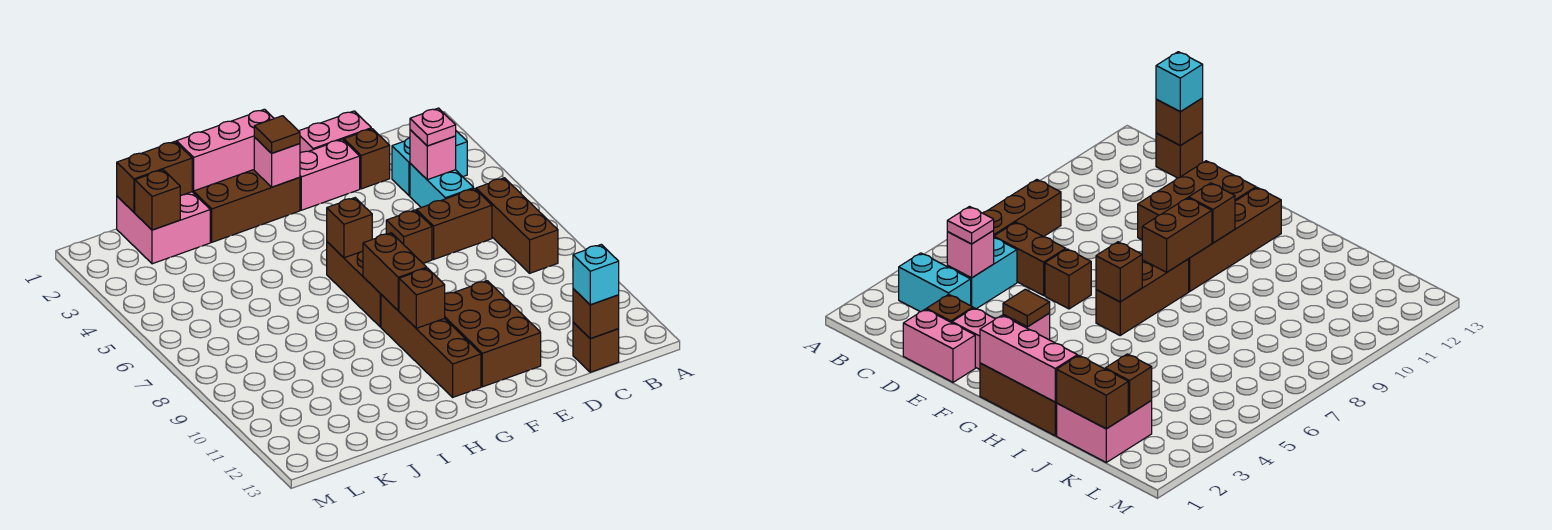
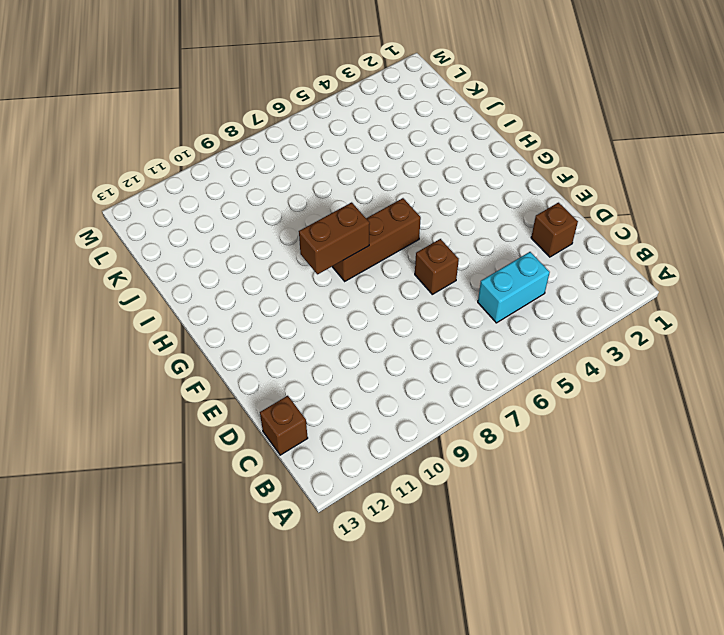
none -> cyan 1x2 brick [392,131,467,196]
none -> brown 1x3 brick [476,178,558,273]
none -> brown 1x2 brick [416,189,492,259]

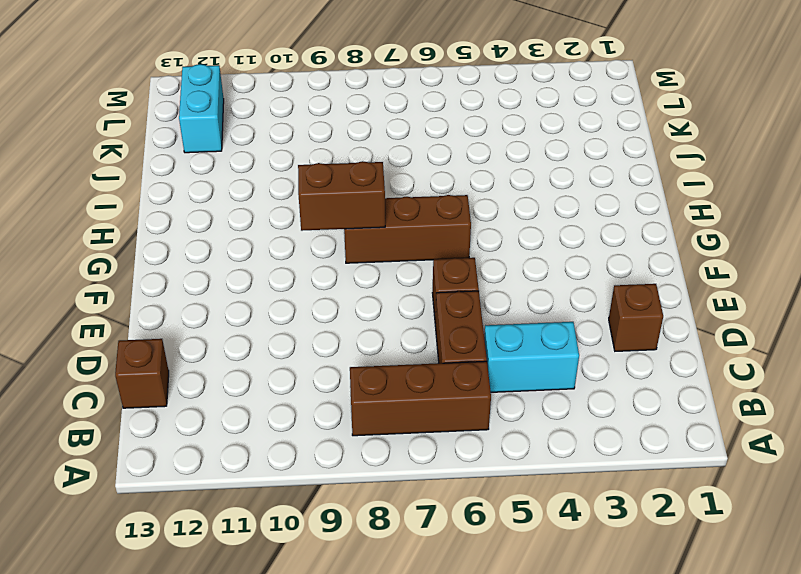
cyan 1x2 brick [179,64,224,153] -> cyan 1x2 brick moved to [392,131,467,196]
none -> pink 1x2 brick [299,111,371,153]
none -> pink 1x2 brick [300,139,360,210]
none -> brown 2x3 brick [445,281,541,387]

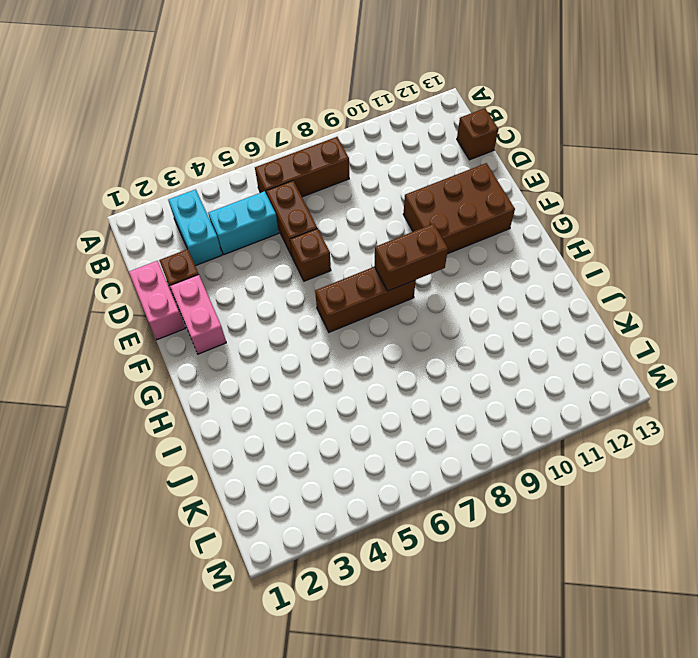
none -> brown 2x3 brick [192,170,300,242]
none -> brown 1x4 brick [381,295,481,397]
none -> pink 2x2 brick [117,192,210,264]

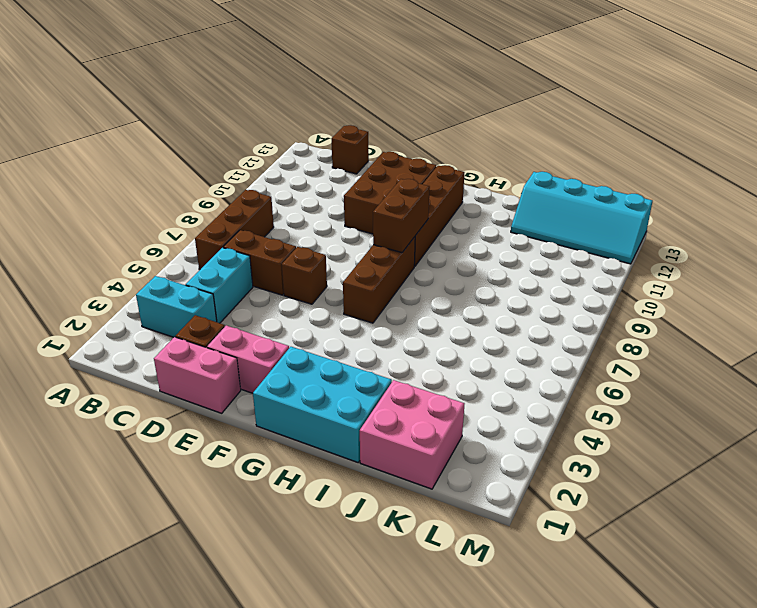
cyan 2x3 brick [253,347,392,462] -> brown 2x3 brick [192,170,300,242]
cyan 2x4 slope [511,172,652,264] -> none
none -> pink 1x1 brick [410,130,456,180]
none -> brown 1x1 brick [573,289,619,339]
none -> pink 1x3 brick [176,109,274,191]

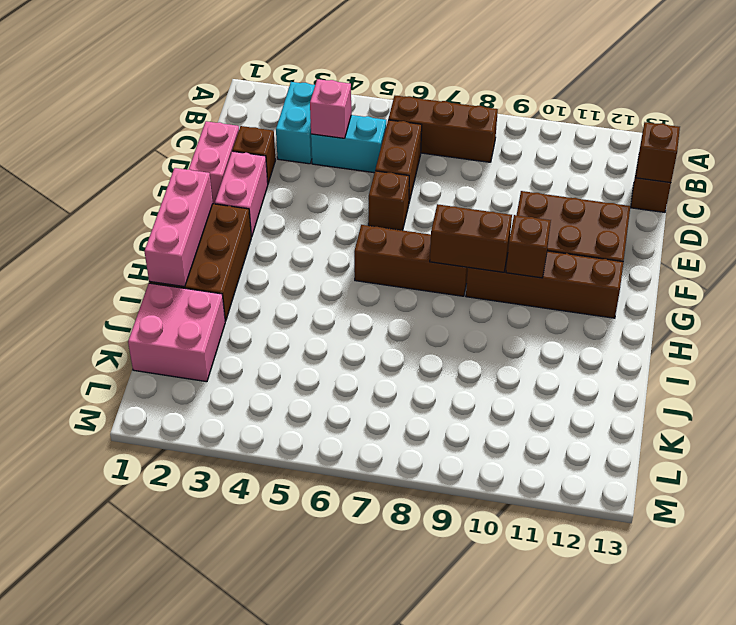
none -> pink 1x1 brick [254,137,300,187]
none -> brown 1x1 brick [327,198,372,258]
none -> brown 1x2 brick [117,141,192,212]

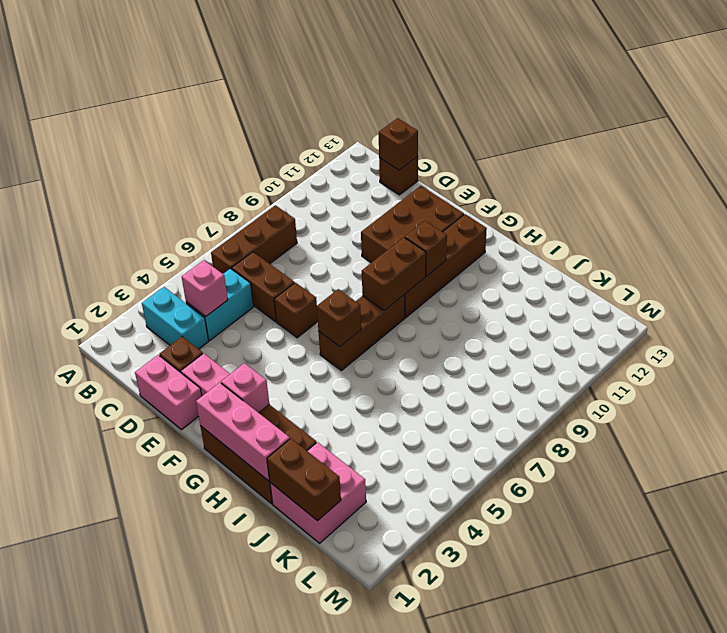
none -> brown 1x1 brick [135,170,180,230]
none -> pink 1x1 plate [410,108,456,146]
none -> cyan 1x1 brick [573,245,619,305]

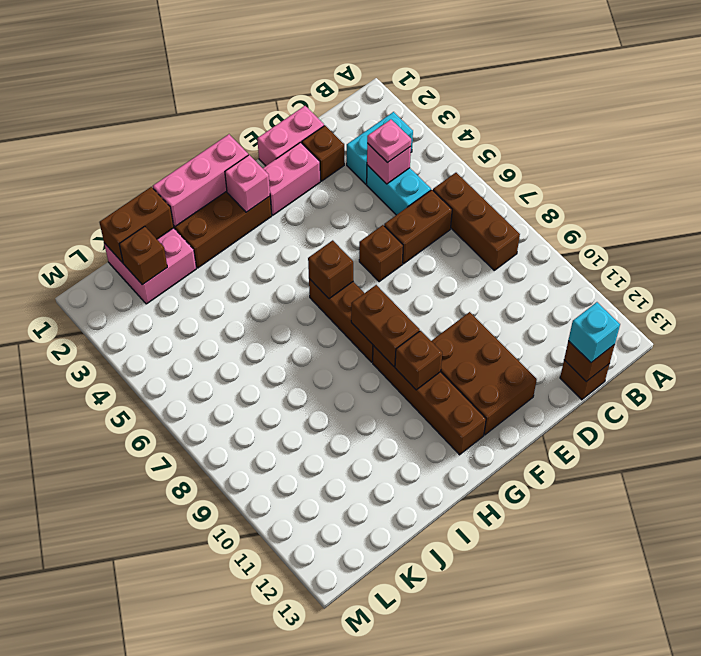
none -> brown 1x1 tile [254,116,300,153]

